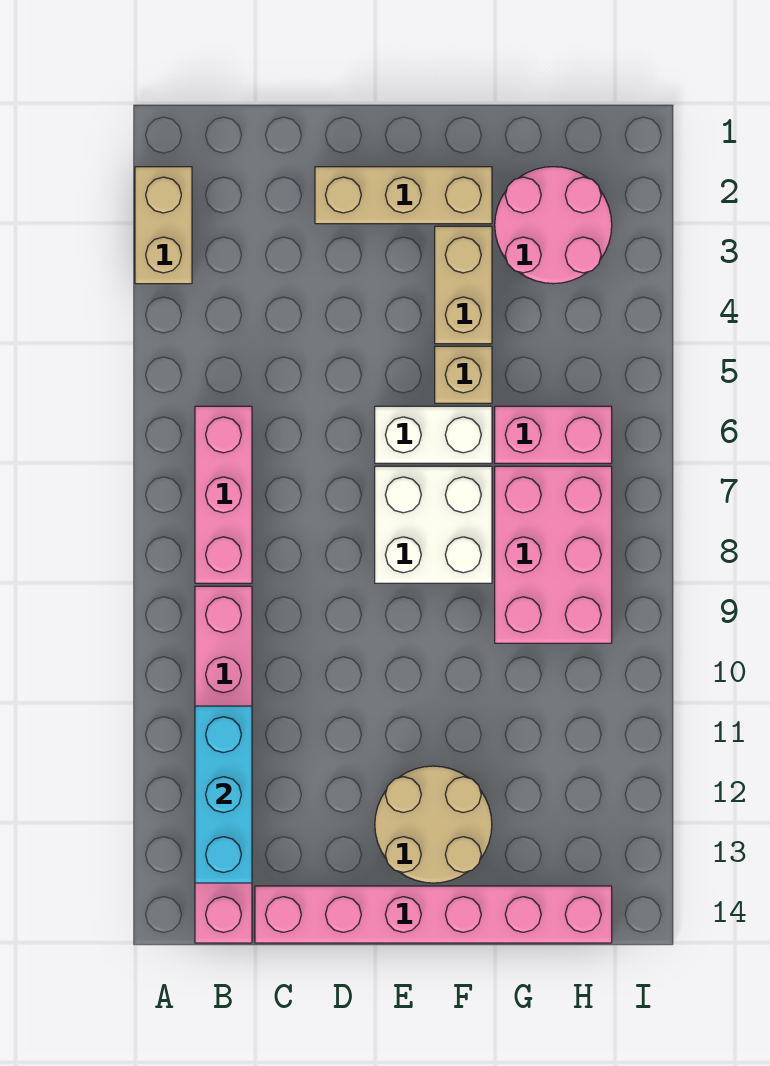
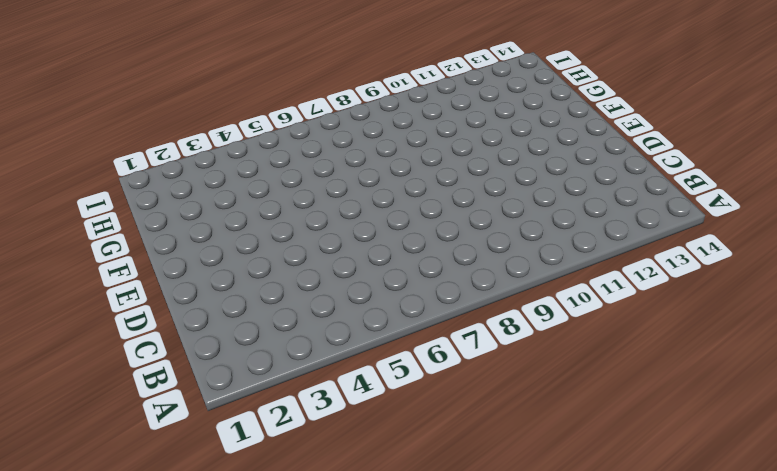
none -> tan 1x2 brick [135,167,192,284]
none -> pink 1x3 brick [195,406,252,583]
none -> pink 1x6 brick [195,586,252,943]

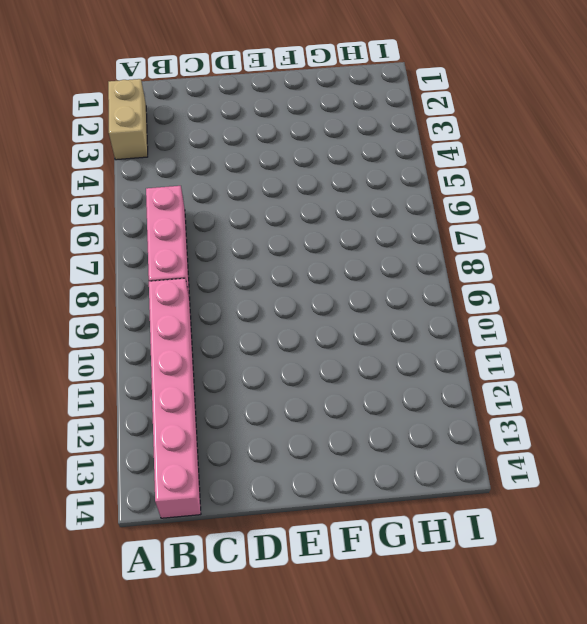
none -> pink 1x6 brick [255,886,612,943]
none -> tan 1x3 brick [315,167,492,224]
none -> white 1x2 brick [375,406,492,463]

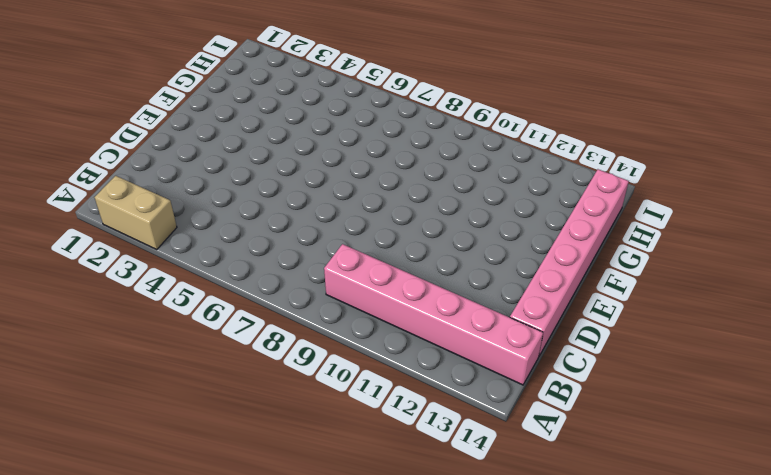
none -> pink 1x3 brick [195,406,252,583]
none -> tan 1x3 brick [315,167,492,224]
none -> white 1x2 brick [375,406,492,463]

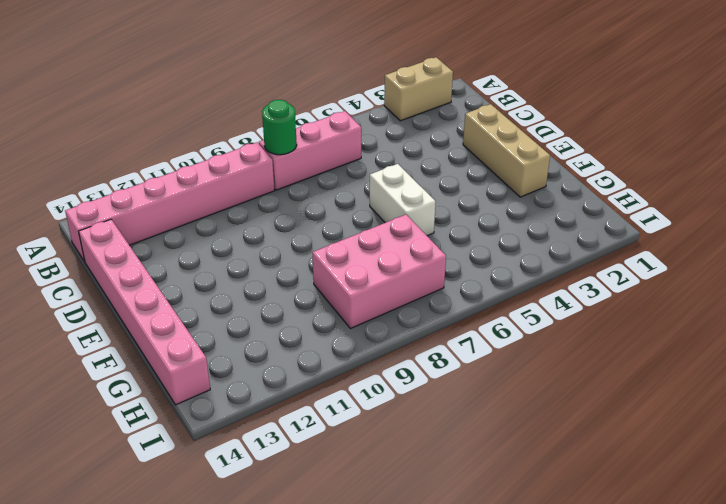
green 1x1 round brick [262,100,297,155] -> none
none -> white 2x2 brick [375,466,492,583]
none -> tan 2x2 round brick [375,766,492,883]
none -> tan 1x2 brick [435,226,492,344]

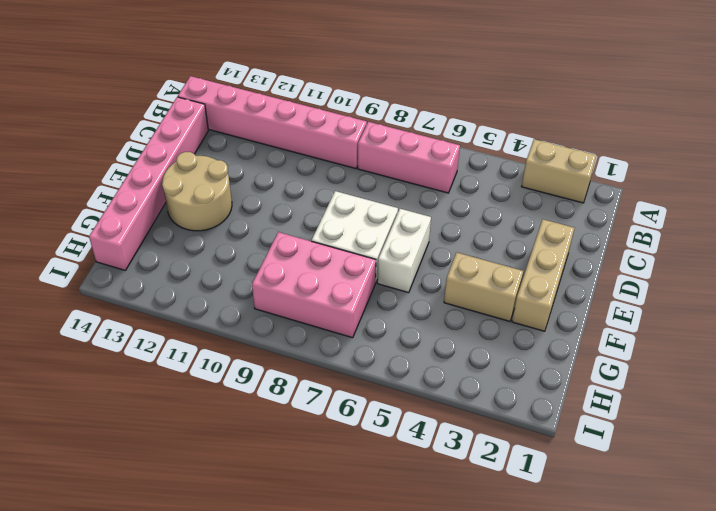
none -> tan 1x1 brick [435,346,492,403]
none -> pink 2x2 round brick [495,167,612,284]
none -> pink 1x2 brick [495,406,612,463]

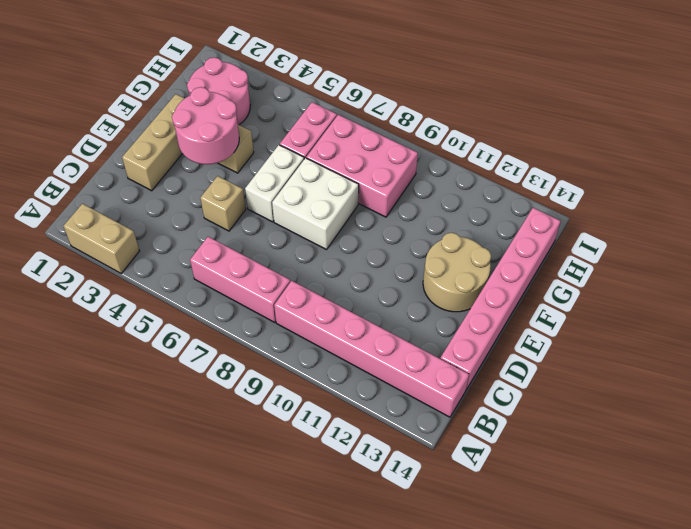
tan 1x1 brick [200,176,246,231] -> tan 1x1 brick moved to [435,346,492,403]
pink 2x2 round brick [172,87,239,164] -> none
none -> cyan 1x3 brick [195,706,252,883]

